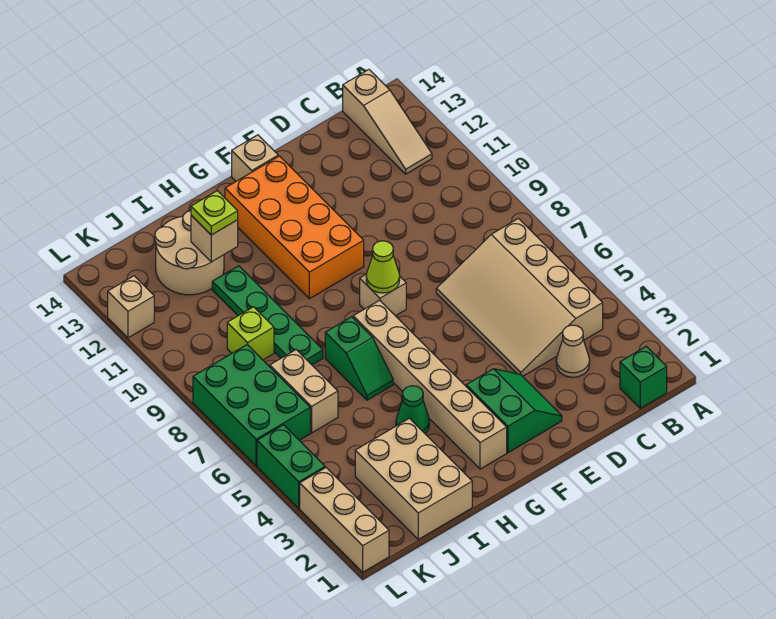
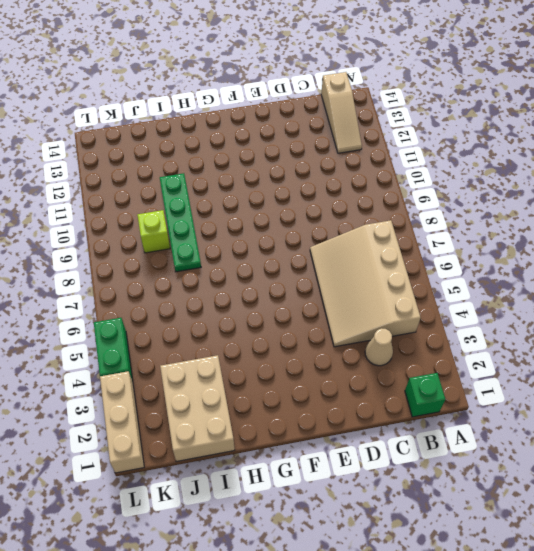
none -> green 2x2 slope [466,369,562,453]
none -> tan 1x1 brick [360,274,406,316]
none -> orange 2x4 brick [225,156,364,299]

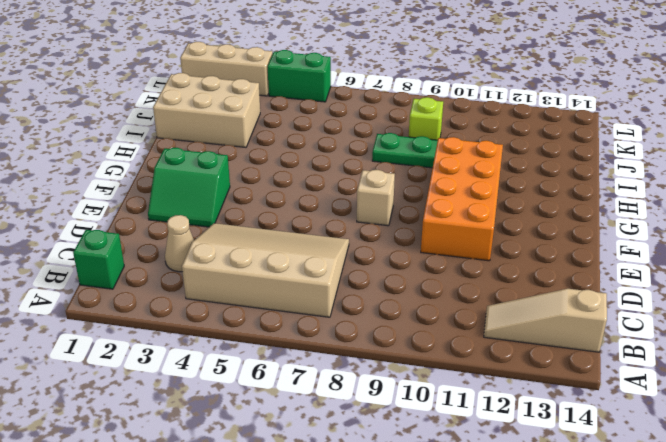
orange 2x4 brick [421,137,503,261] -> orange 2x4 brick turned to [225,156,364,299]
none -> tan 1x1 brick [232,135,278,181]
none -> tan 1x6 brick [353,300,507,469]
none -> green 1x1 cone [396,386,429,433]

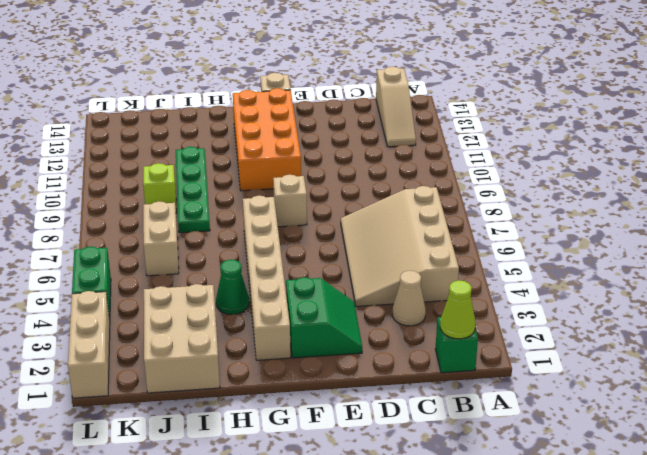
lime 1x1 cone [440,280,475,339] -> lime 1x1 cone moved to [366,241,400,293]
none -> green 1x2 slope [325,317,393,400]
none -> tan 2x2 round brick [155,211,224,295]
none -> green 2x3 brick [193,345,310,466]

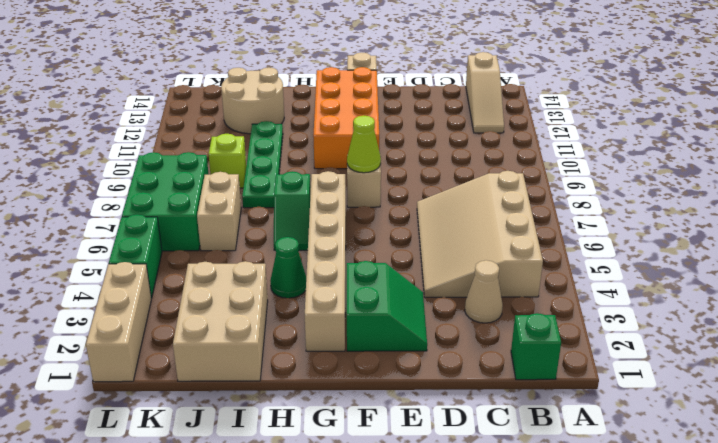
none -> tan 1x1 brick [108,276,154,338]
none -> tan 1x1 brick [191,215,238,262]
none -> lime 1x1 plate [191,191,238,235]

